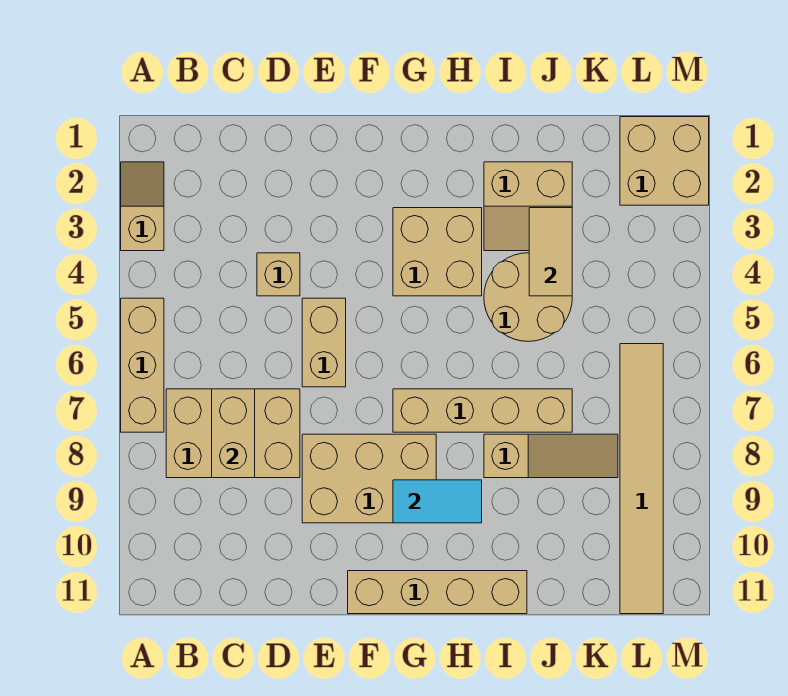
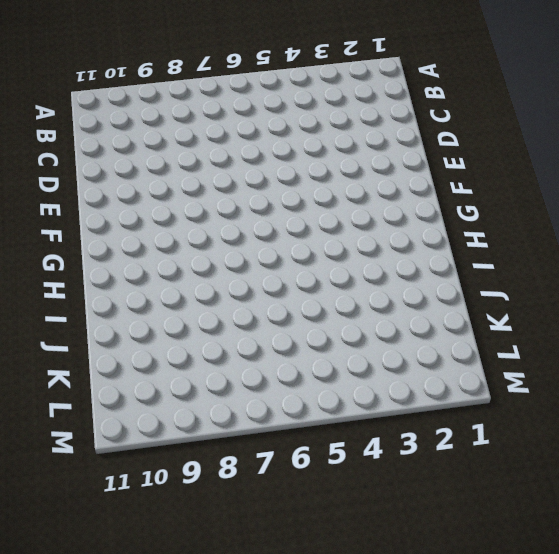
none -> tan 1x2 slope [121,162,164,251]
none -> tan 1x3 brick [121,298,164,432]
none -> tan 2x3 brick [166,389,300,478]

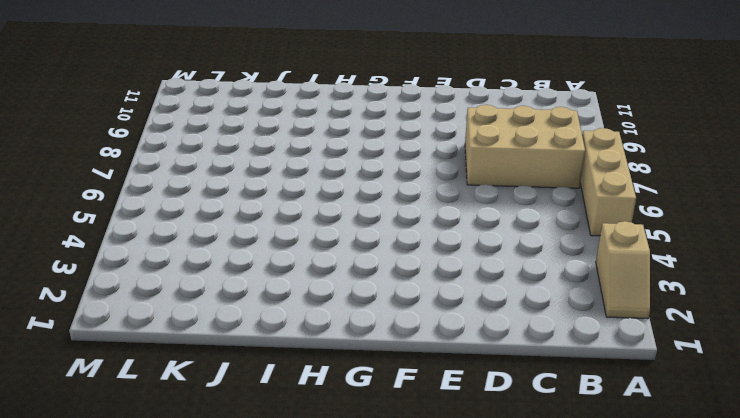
none -> tan 1x1 brick [257,253,300,296]
none -> tan 1x2 brick [302,298,346,387]
none -> tan 2x3 brick [302,434,436,523]

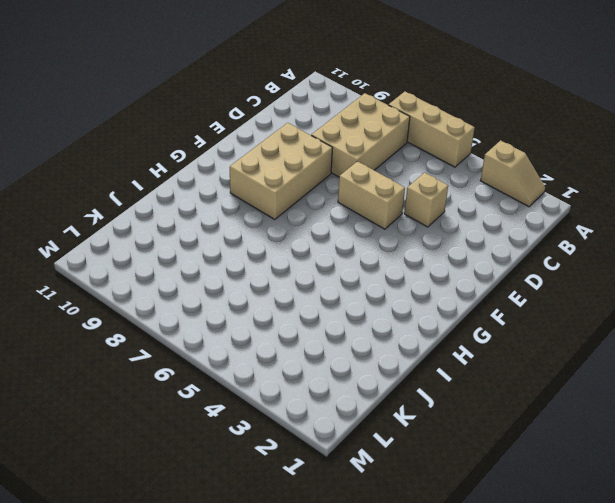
none -> tan 1x4 brick [348,571,527,614]
none -> tan 2x2 brick [393,208,482,296]
none -> tan 1x4 brick [393,389,572,432]

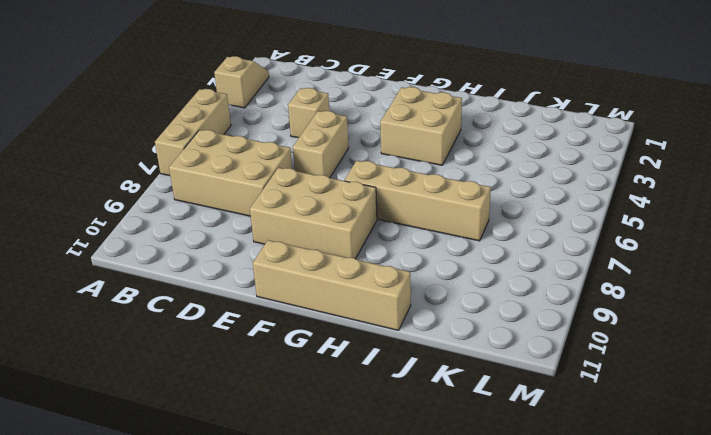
none -> tan 2x2 slope [484,162,572,251]
none -> tan 2x2 round brick [484,253,572,341]
none -> tan 1x3 slope [484,434,618,478]

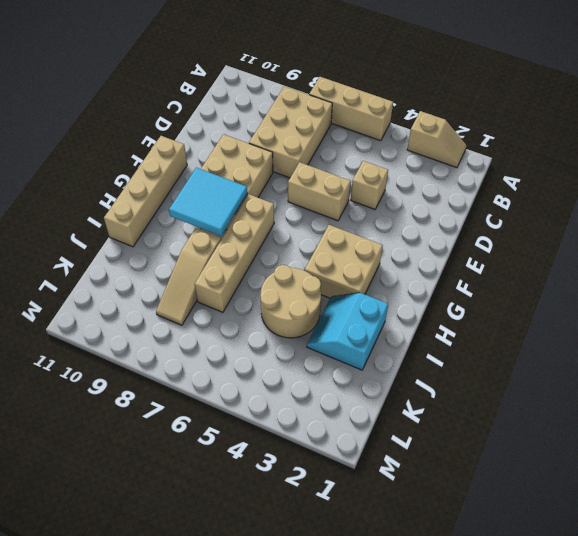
cyan 2x2 tile [169,168,247,236] -> cyan 1x2 tile [393,480,482,523]
cyan 2x2 slope [307,293,388,370] -> tan 2x2 slope [484,162,572,251]
none -> tan 2x2 brick [620,117,709,205]
none -> tan 1x6 tile [620,344,663,614]
none -> tan 1x2 brick [212,389,255,478]

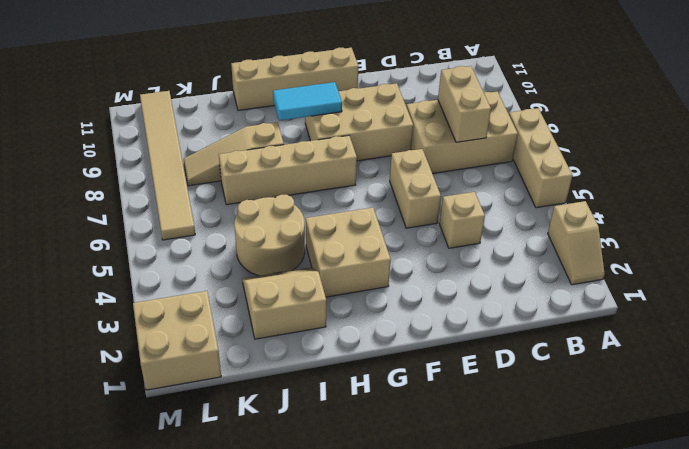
none -> tan 1x2 tile [529,208,572,296]

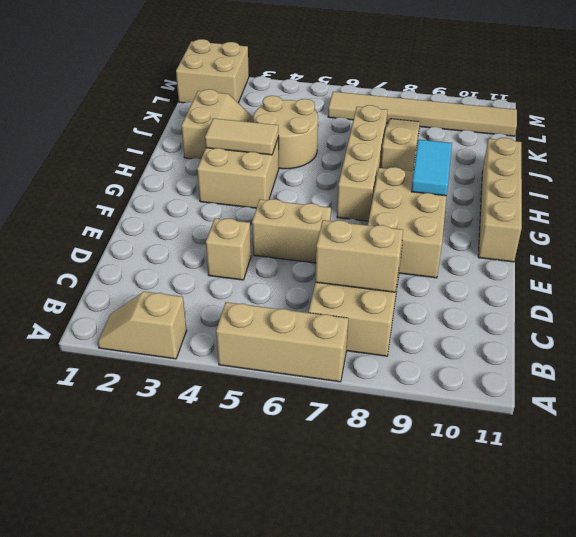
tan 1x2 tile [205,118,278,155] -> tan 1x2 tile moved to [529,208,572,296]

